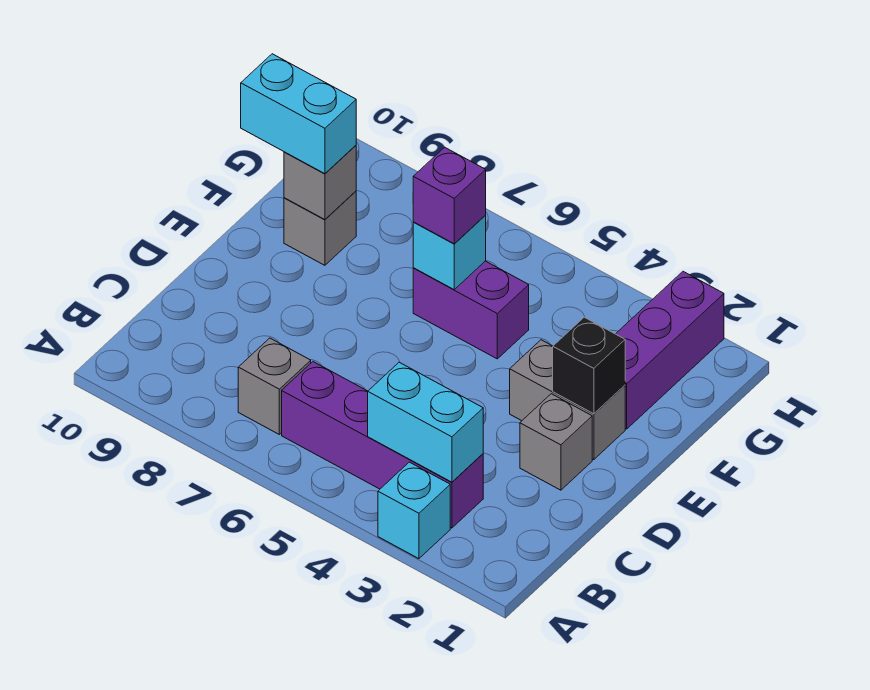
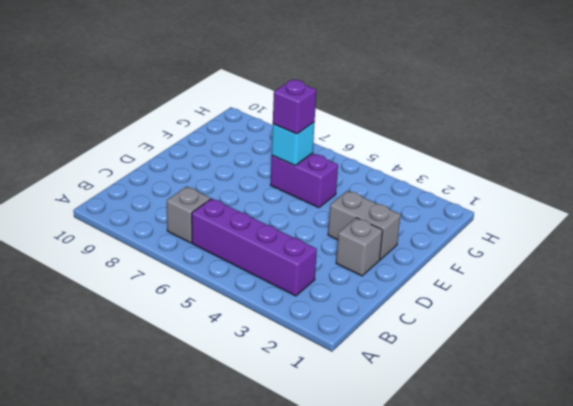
none -> cyan 1x1 brick [378,462,450,559]
none -> purple 1x3 brick [616,272,724,429]
none -> grey 1x1 brick [284,191,356,265]

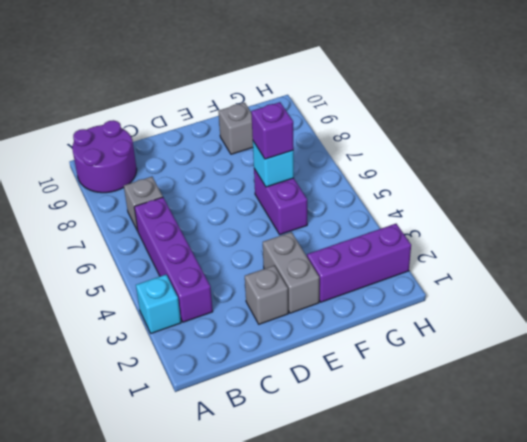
purple 2x2 round brick [72,120,137,193] -> none
none -> cyan 1x2 brick [368,362,483,482]
none -> black 1x1 brick [553,317,625,414]
none -> grey 1x1 brick [284,145,356,219]

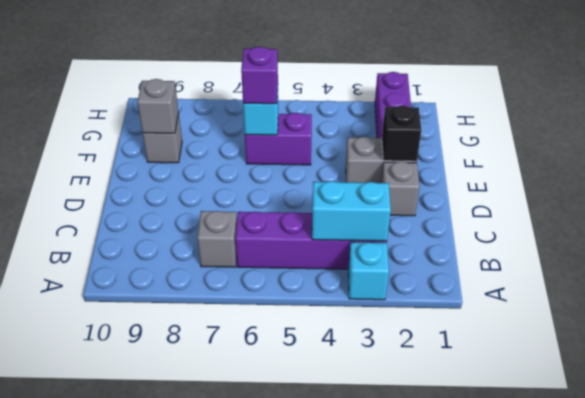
none -> cyan 1x2 brick [241,54,356,174]

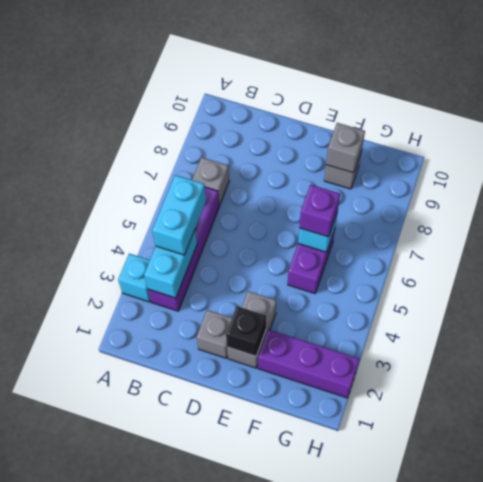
cyan 1x2 brick [152,175,206,255] -> cyan 1x2 brick moved to [241,54,356,174]

